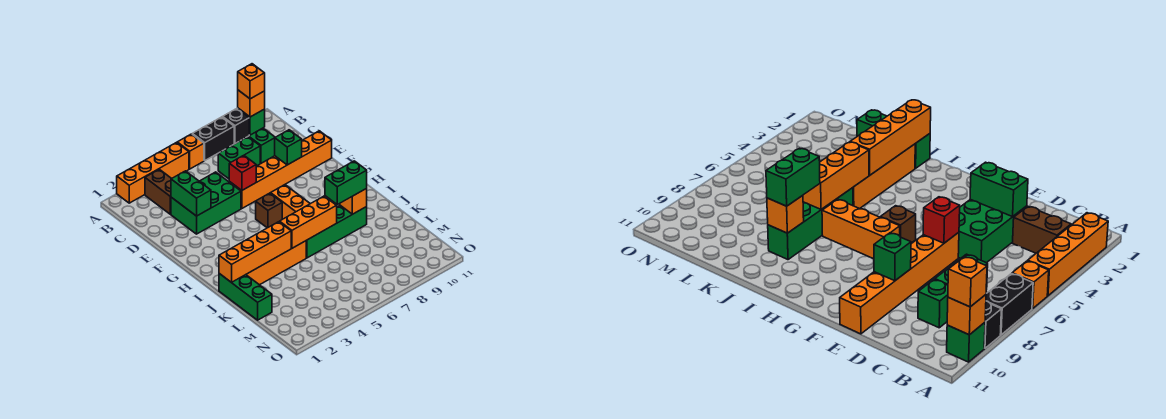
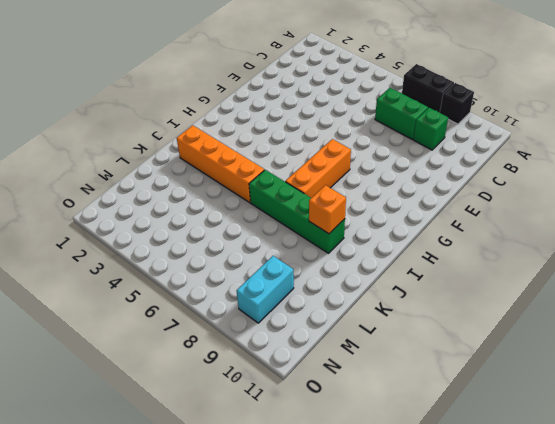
cyan 1x2 brick [237,256,294,323] -> none
none -> orange 1x4 brick [117,143,189,203]
none -> orange 1x1 brick [177,134,204,169]
none -> green 1x1 brick [238,108,265,135]

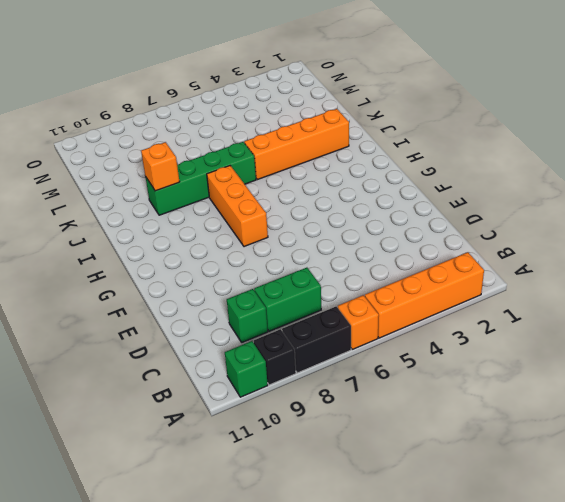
none -> brown 1x2 brick [145,169,171,214]
none -> green 2x3 brick [171,172,241,234]
none -> orange 1x6 brick [229,131,332,209]

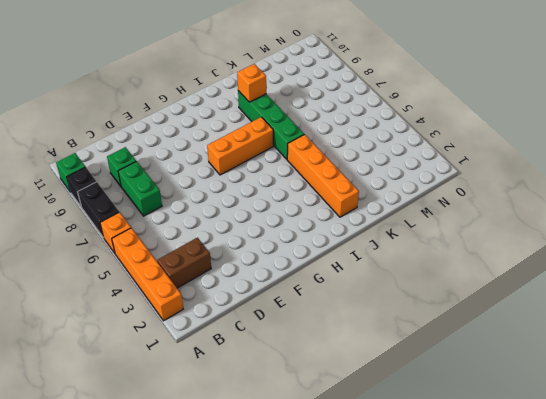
none -> green 2x3 brick [171,172,241,234]
none -> orange 1x6 brick [229,131,332,209]
none -> brown 1x1 brick [256,193,282,228]

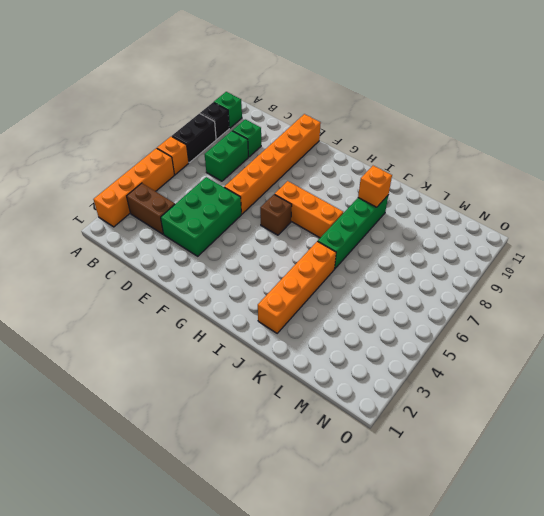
none -> green 1x3 brick [219,274,272,320]
none -> orange 1x1 brick [238,90,265,117]
none -> green 1x2 brick [171,171,211,216]

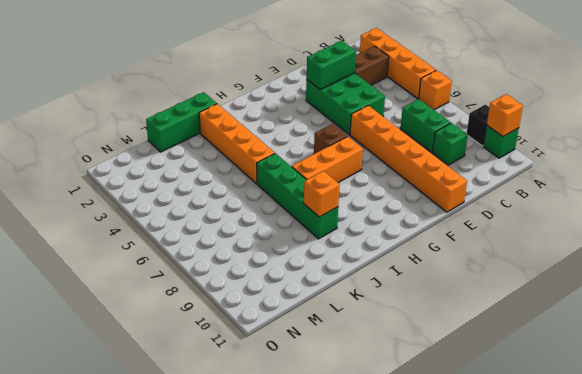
none -> black 1x2 brick [193,117,234,160]
none -> red 1x1 brick [229,155,256,190]
none -> green 1x1 brick [275,130,302,165]

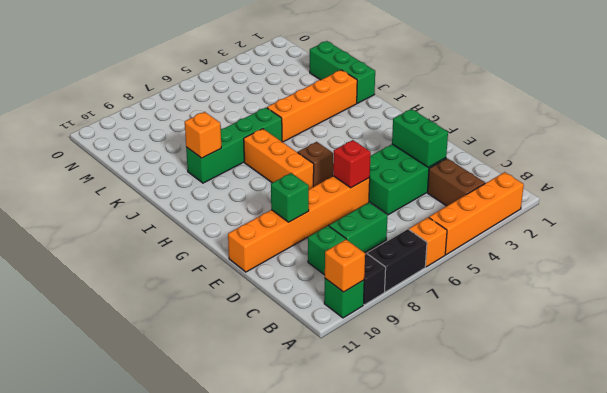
none -> orange 1x4 brick [219,222,291,283]
none -> orange 1x3 brick [280,196,337,248]
none -> orange 1x1 brick [238,64,265,99]

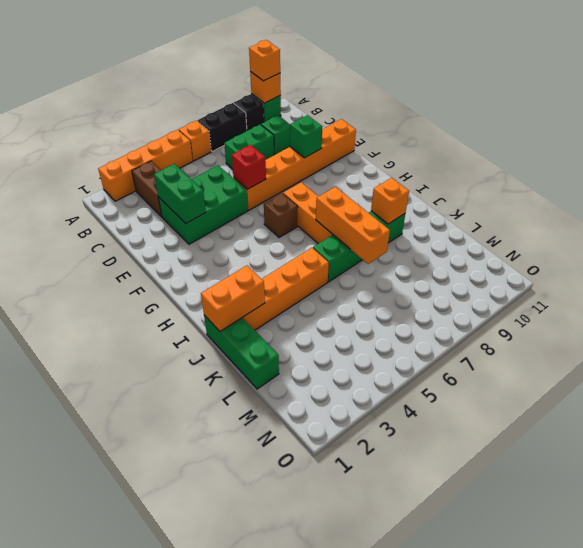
orange 1x3 brick [316,187,390,264] -> orange 1x3 brick turned to [280,196,337,248]
orange 1x2 brick [201,266,265,331] -> orange 1x4 brick [219,222,291,283]
none -> green 1x2 brick [325,161,367,204]

